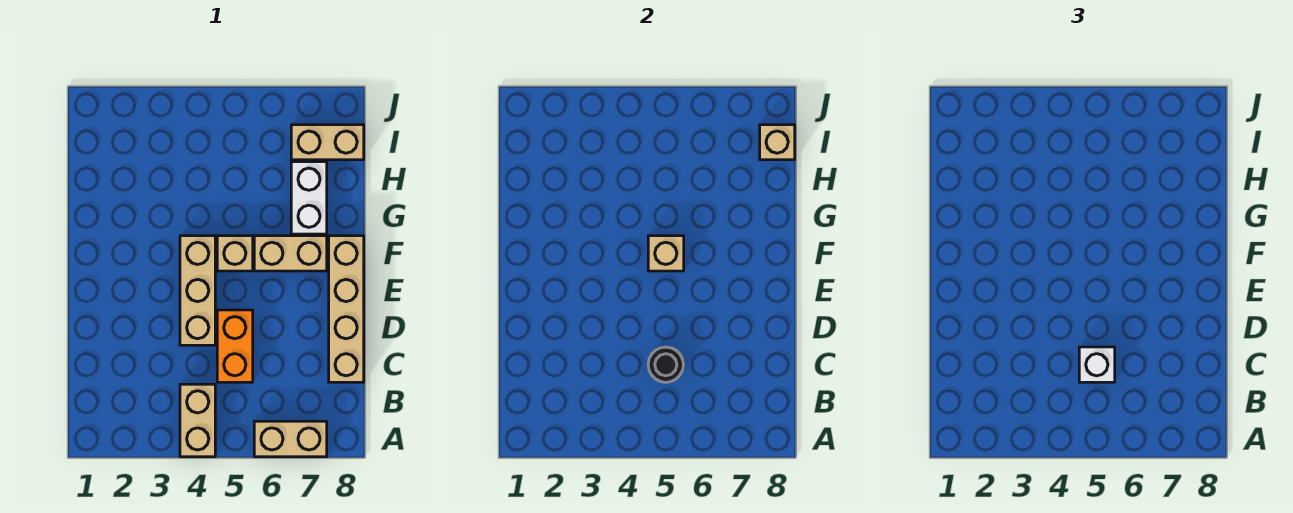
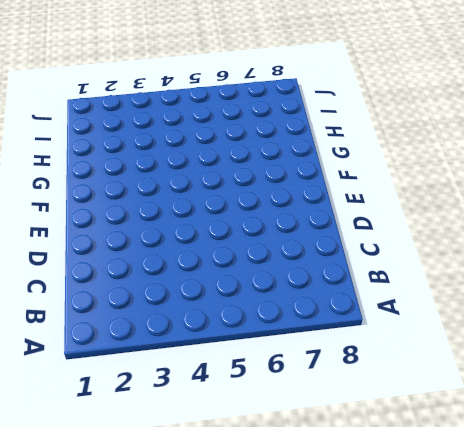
none -> tan 1x2 brick [180,384,215,457]
none -> tan 1x2 brick [254,421,327,457]
none -> orange 1x2 brick [217,310,253,382]

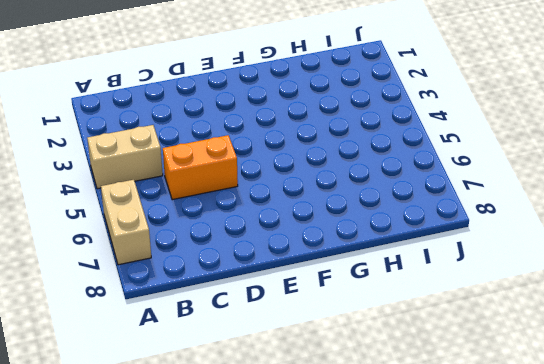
none -> tan 1x4 brick [329,236,364,382]
none -> tan 1x3 brick [180,236,215,345]
none -> tan 1x1 brick [217,236,253,271]

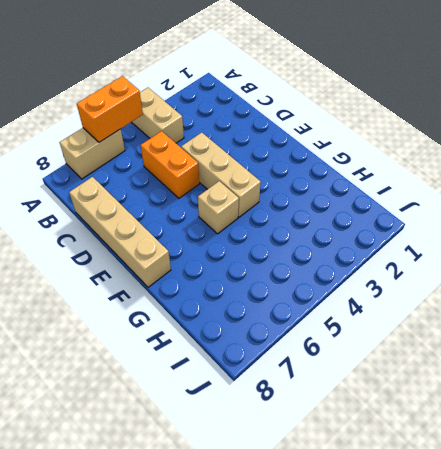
orange 1x2 brick [77,76,143,142] -> none
none -> tan 1x2 brick [254,236,327,271]
none -> white 1x2 brick [291,162,327,234]
none -> tan 1x2 brick [291,125,364,160]

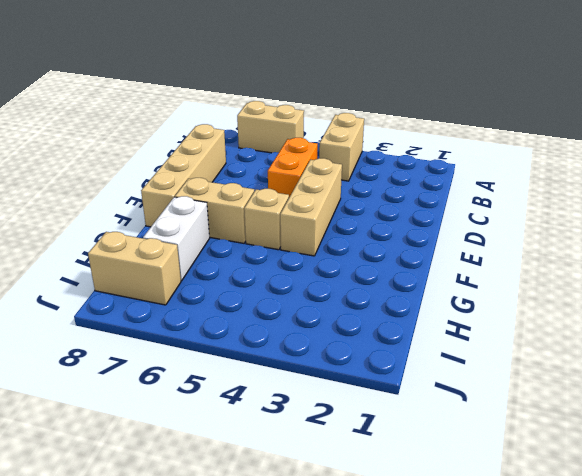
none -> black 1x1 round brick [648,347,683,382]
none -> tan 1x1 brick [648,236,684,271]
none -> tan 1x1 brick [760,125,795,160]

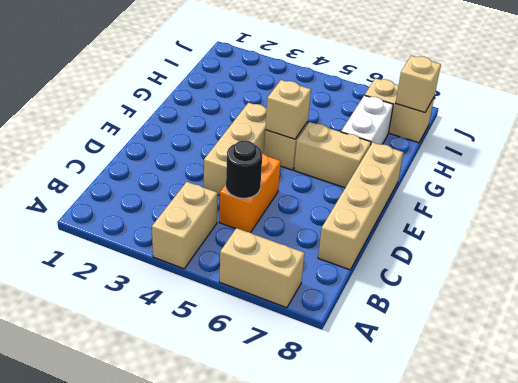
none -> white 1x1 brick [1079,347,1115,382]

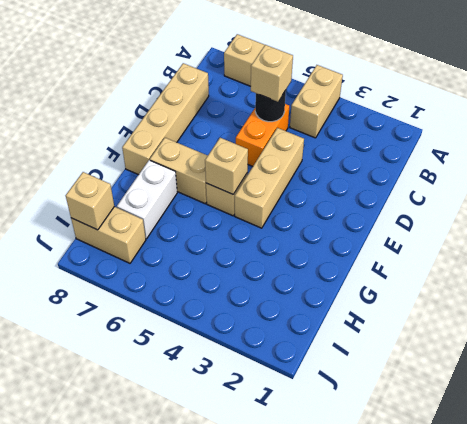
tan 1x1 brick [251,45,293,102] -> white 1x1 brick [1079,347,1115,382]

